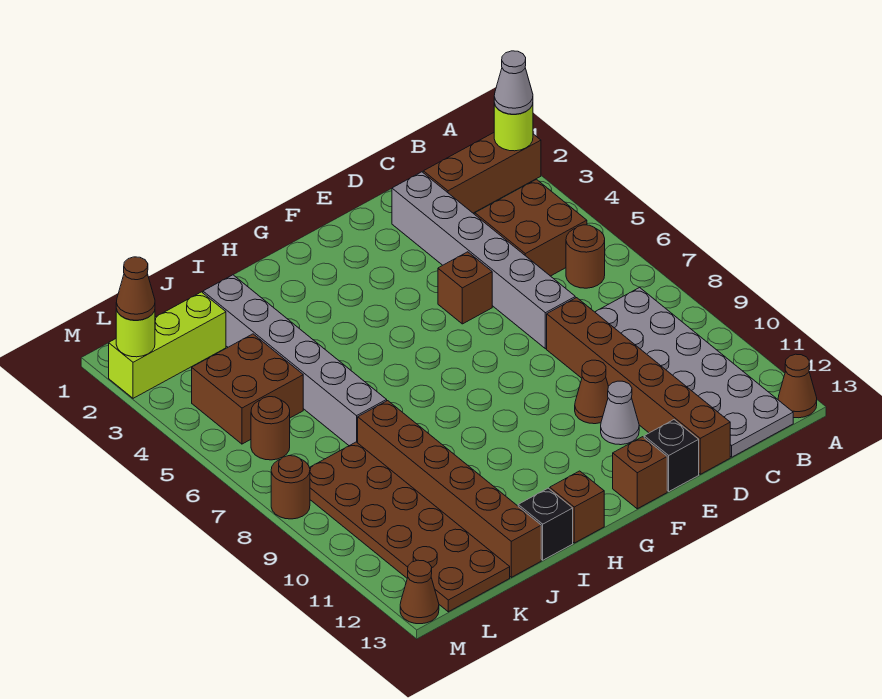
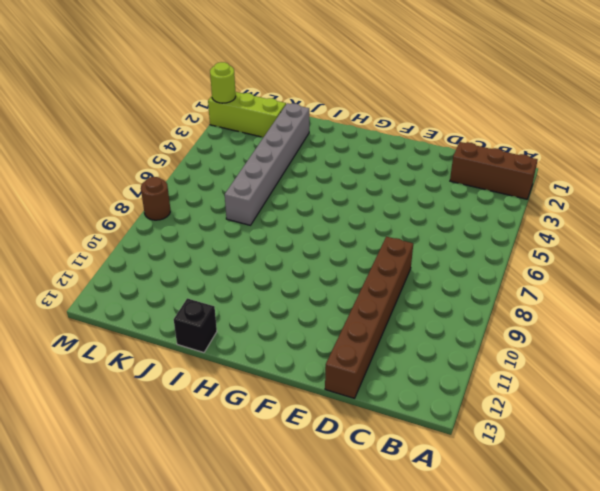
none -> brown 1x1 cone [778,354,817,418]
none -> brown 2x2 brick [475,179,587,276]
none -> brown 1x1 round brick [566,225,605,288]

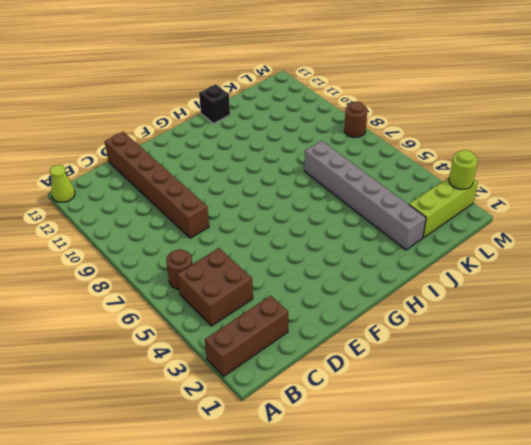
lime 1x1 cone [50,165,75,202] -> brown 1x1 cone [778,354,817,418]
none -> grey 2x6 plate [595,288,793,457]
none -> grey 1x6 brick [392,172,575,349]
none -> brown 1x1 brick [438,252,492,324]

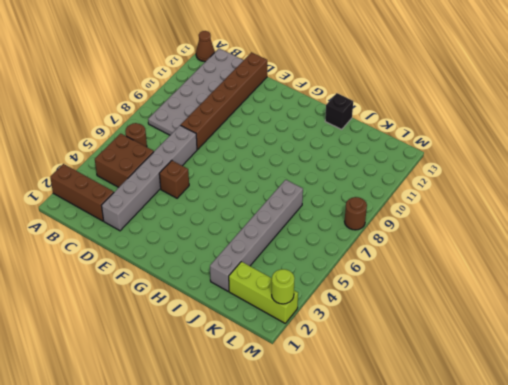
none -> brown 1x1 cone [575,360,608,424]
none -> grey 1x1 cone [601,381,639,445]
none -> black 1x1 brick [644,420,699,491]

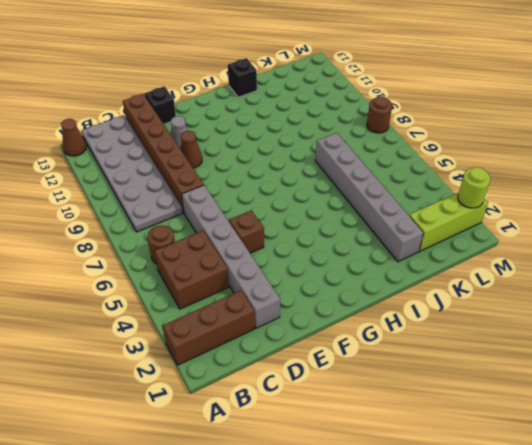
none -> brown 1x1 brick [613,437,667,509]
none -> brown 1x1 brick [550,471,604,543]
none -> brown 1x6 brick [358,401,541,577]

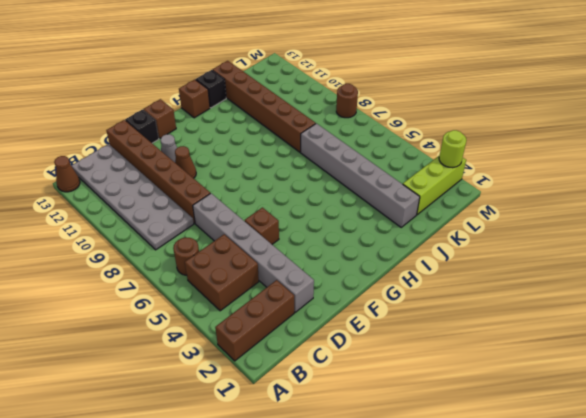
none -> brown 2x2 brick [192,334,303,444]
none -> brown 2x6 plate [309,442,510,612]
none -> brown 1x1 round brick [251,397,290,460]

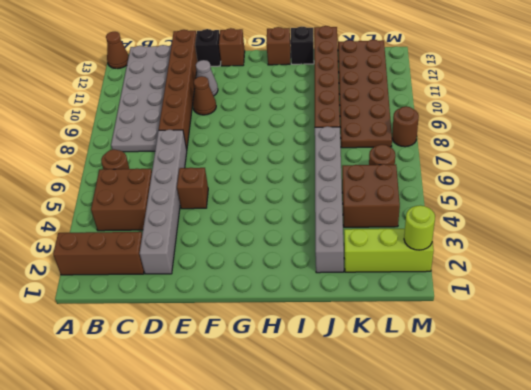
none -> brown 1x1 cone [400,560,439,624]
none -> lime 1x1 round brick [494,103,533,151]
none -> grey 1x1 cone [494,51,533,114]

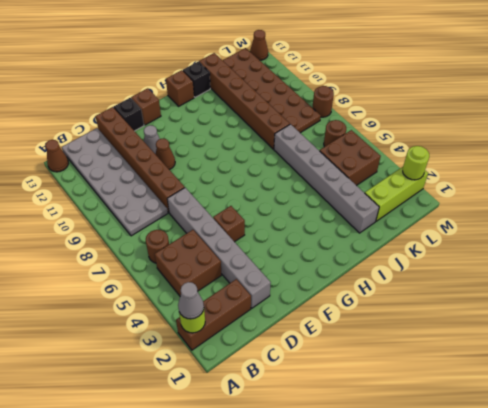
none -> brown 1x1 cone [116,257,155,320]

